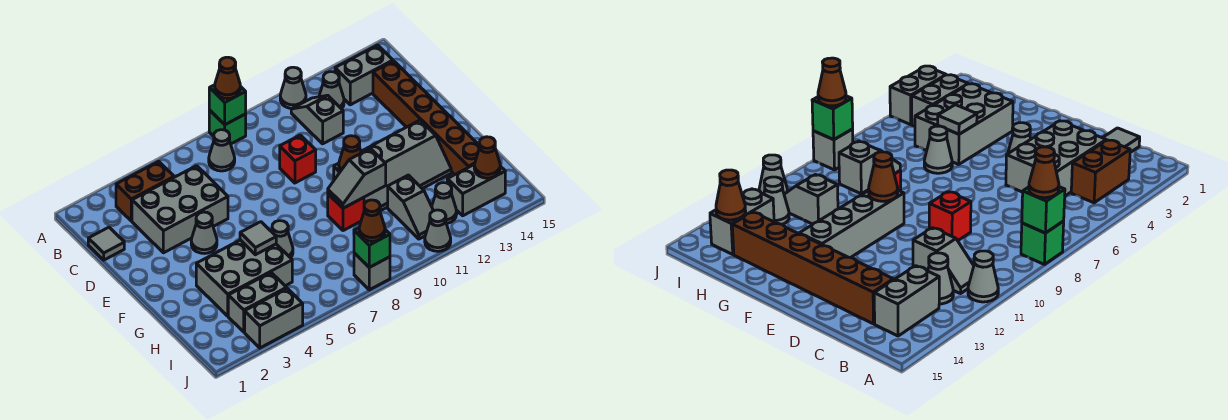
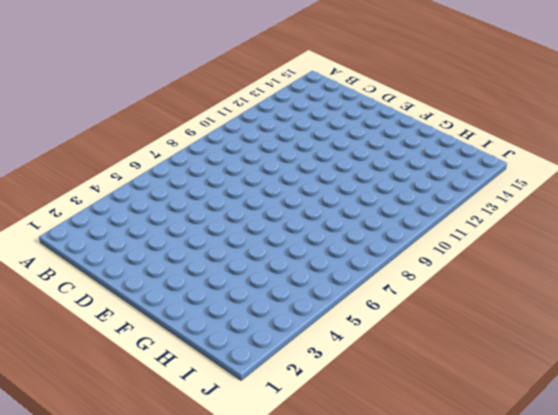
none -> green 1x1 brick [209,110,246,144]
none -> grey 1x1 cone [280,67,306,108]
none -> brown 1x2 brick [116,161,174,221]
none -> grey 1x1 cone [209,130,235,171]

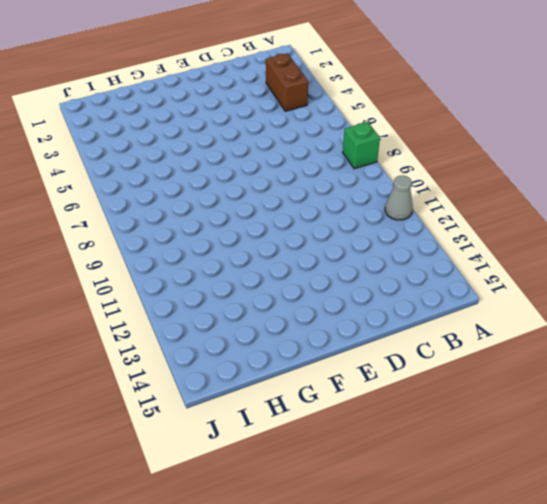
none -> grey 1x1 cone [209,130,235,171]
none -> grey 1x2 slope [291,95,343,144]
none -> grey 1x1 cone [319,72,344,109]
none -> grey 1x2 brick [335,45,393,105]

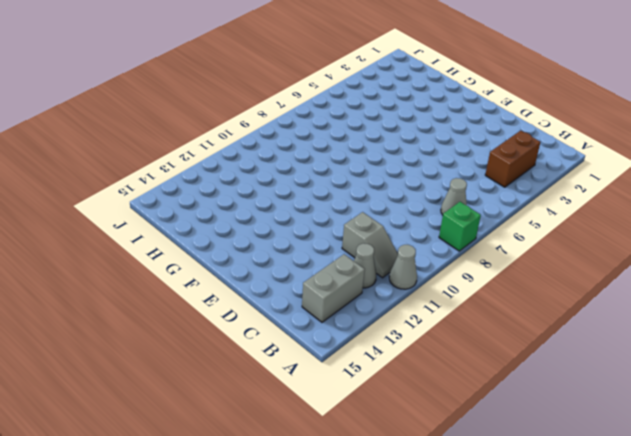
none -> grey 1x1 tile [88,227,124,260]
none -> grey 2x3 brick [132,166,228,253]
none -> brown 1x6 brick [373,61,479,175]
none -> red 1x1 brick [280,135,316,183]

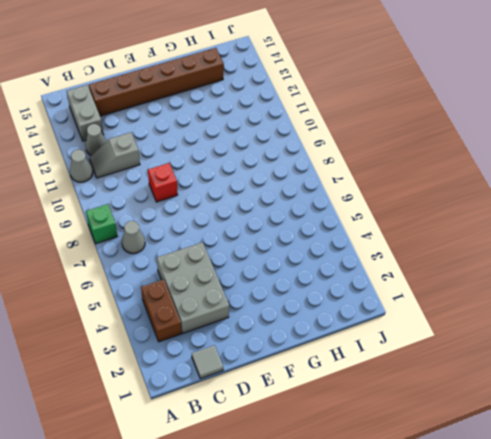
none -> grey 1x1 cone [191,212,217,254]
none -> grey 2x4 slope [334,120,451,211]
none -> grey 2x3 brick [196,240,292,316]
none -> grey 1x1 cone [272,221,293,258]

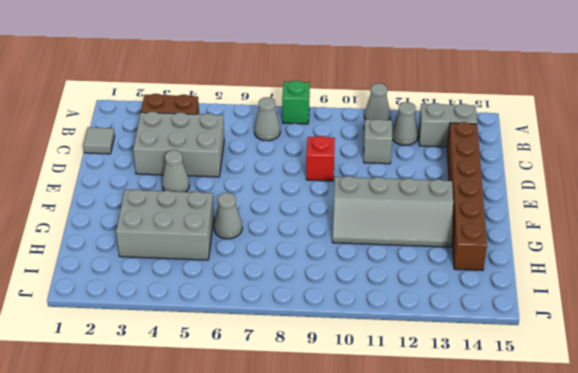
none -> red 1x1 brick [328,194,364,231]
none -> grey 1x2 slope [388,175,433,239]
none -> grey 1x2 brick [228,273,287,332]
none -> grey 1x1 cone [432,183,457,224]

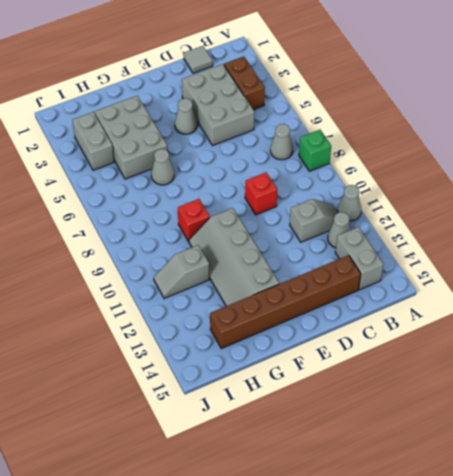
none -> grey 1x1 cone [432,183,457,224]
none -> grey 1x2 brick [447,164,505,216]
none -> grey 1x2 brick [245,288,303,348]
none -> grey 1x1 brick [354,253,390,290]

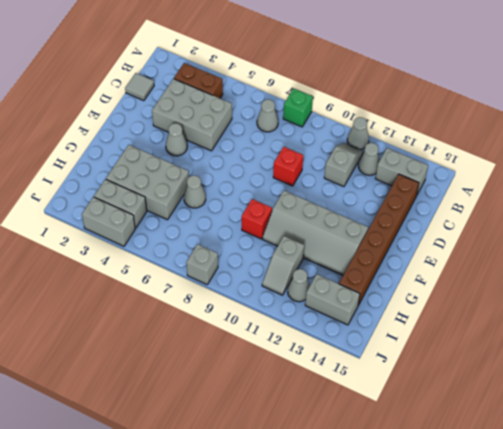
none -> grey 1x1 cone [425,210,451,251]
none -> green 1x1 brick [209,85,246,125]
none -> brown 1x1 cone [339,136,361,172]
none -> grey 1x1 tile [240,222,276,255]

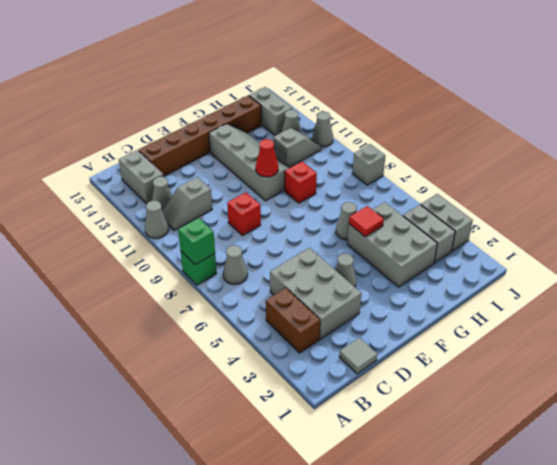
red 1x1 cone [256,139,278,177] -> brown 1x1 cone [339,136,361,172]
red 1x1 tile [349,206,384,237] -> grey 1x1 tile [240,222,276,255]
none -> grey 1x2 slope [328,148,386,208]
none -> brown 1x1 cone [474,137,500,178]
none -> green 1x1 brick [354,228,390,267]
none -> brown 1x1 cone [215,57,240,99]

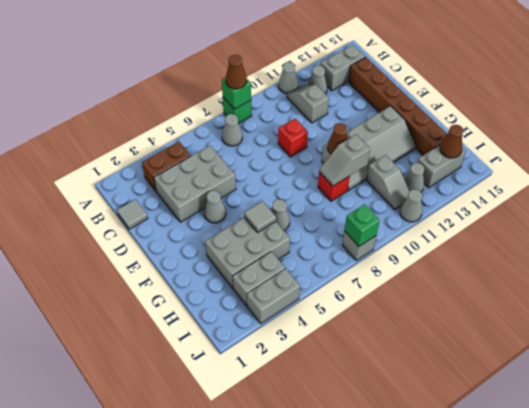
none -> brown 1x1 cone [359,200,385,241]

